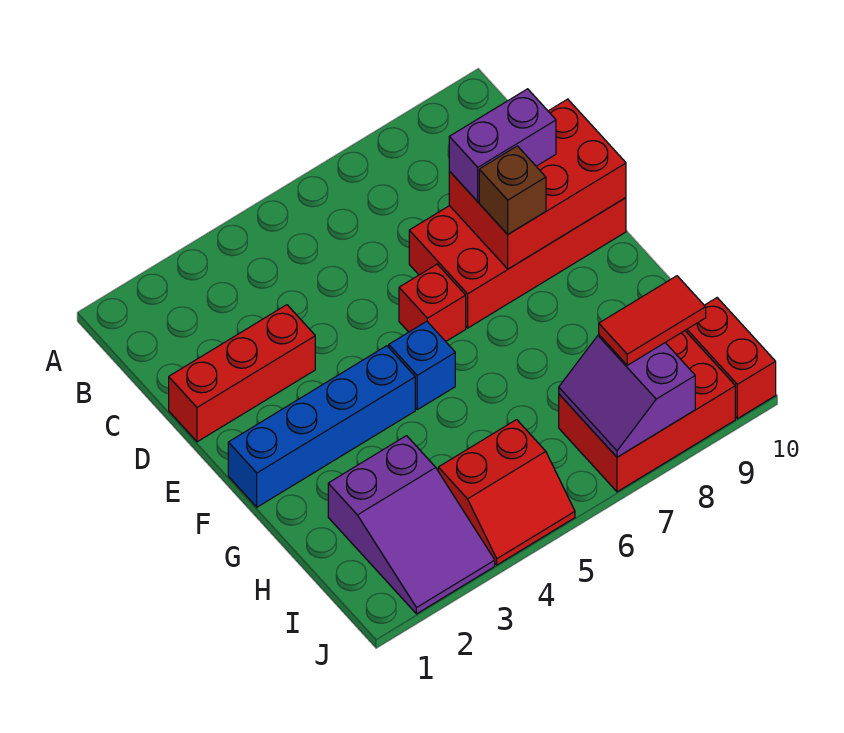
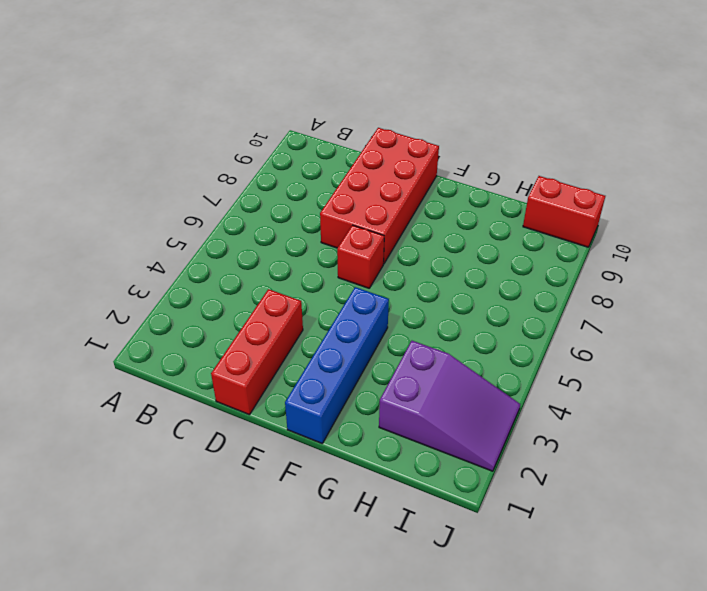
none -> blue 1x1 brick [389,321,455,410]
none -> red 2x2 slope [438,420,575,565]
none -> red 2x3 brick [559,331,735,492]

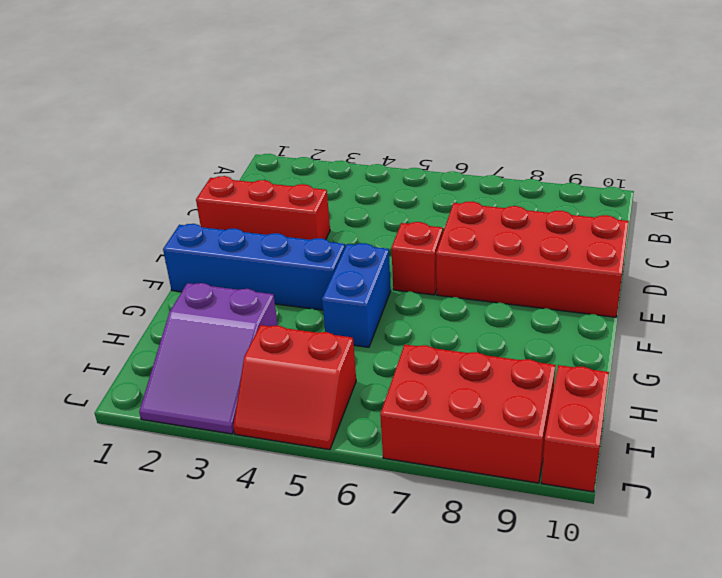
blue 1x2 brick [322,243,391,347] -> blue 1x1 brick [389,321,455,410]
none -> red 2x3 brick [449,99,626,269]
none -> purple 2x2 slope [559,335,695,457]
none -> purple 1x2 brick [449,89,556,202]

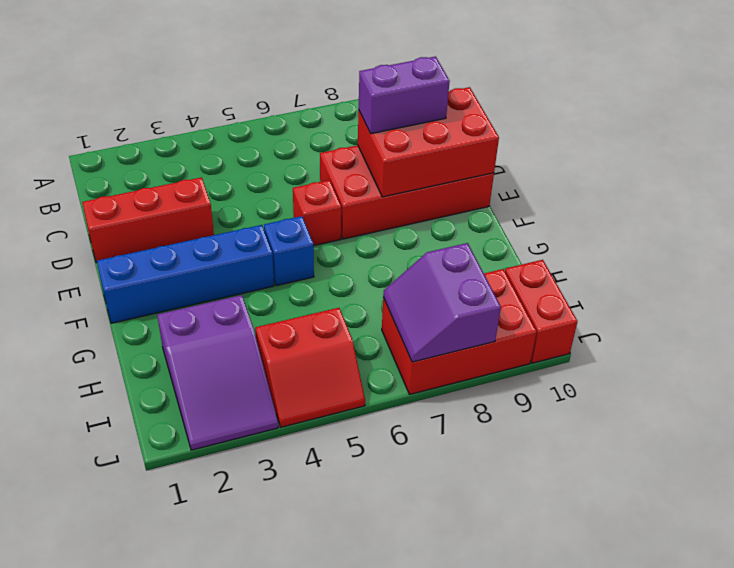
none -> brown 1x1 brick [479,146,546,234]
none -> red 1x2 tile [599,276,706,365]

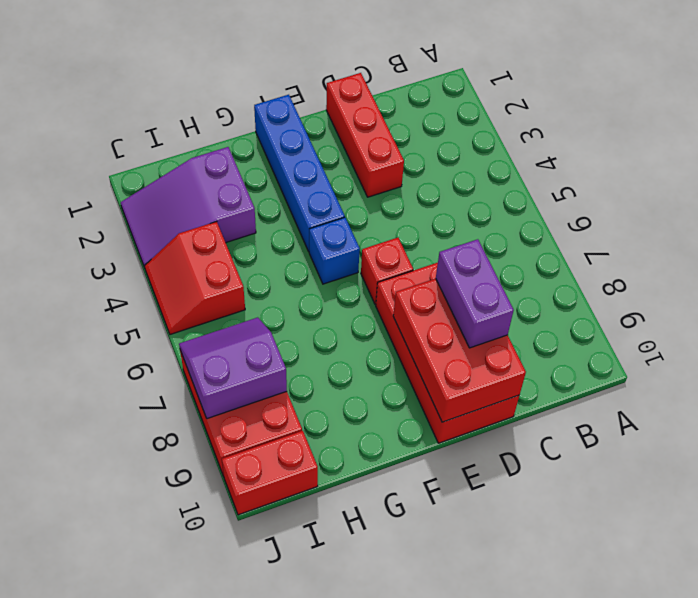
none -> brown 1x1 brick [479,146,546,234]
none -> red 1x2 tile [599,276,706,365]

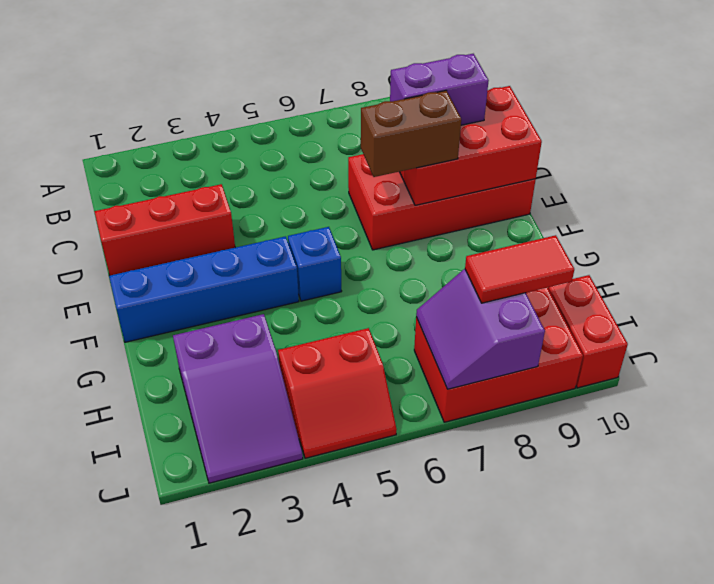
brown 1x2 brick [361,91,461,177] -> brown 1x1 brick [479,146,546,234]
none -> red 1x1 brick [399,264,466,341]

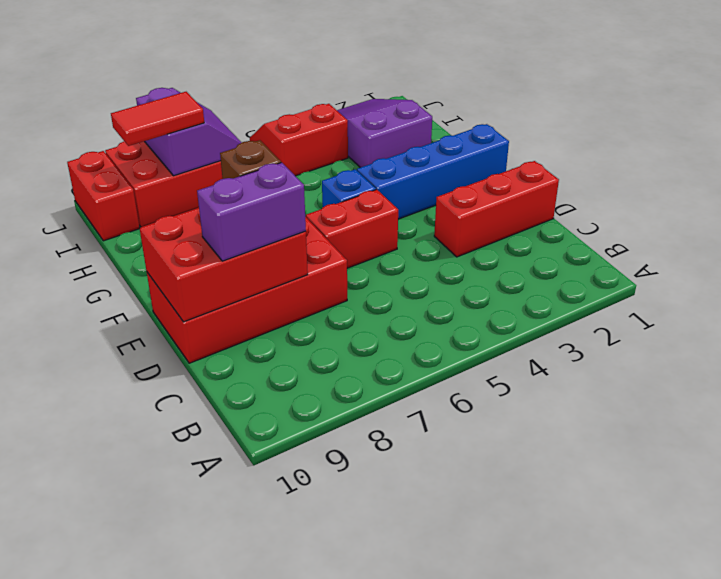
red 1x2 brick [306,190,398,268] -> red 1x1 brick [399,264,466,341]

